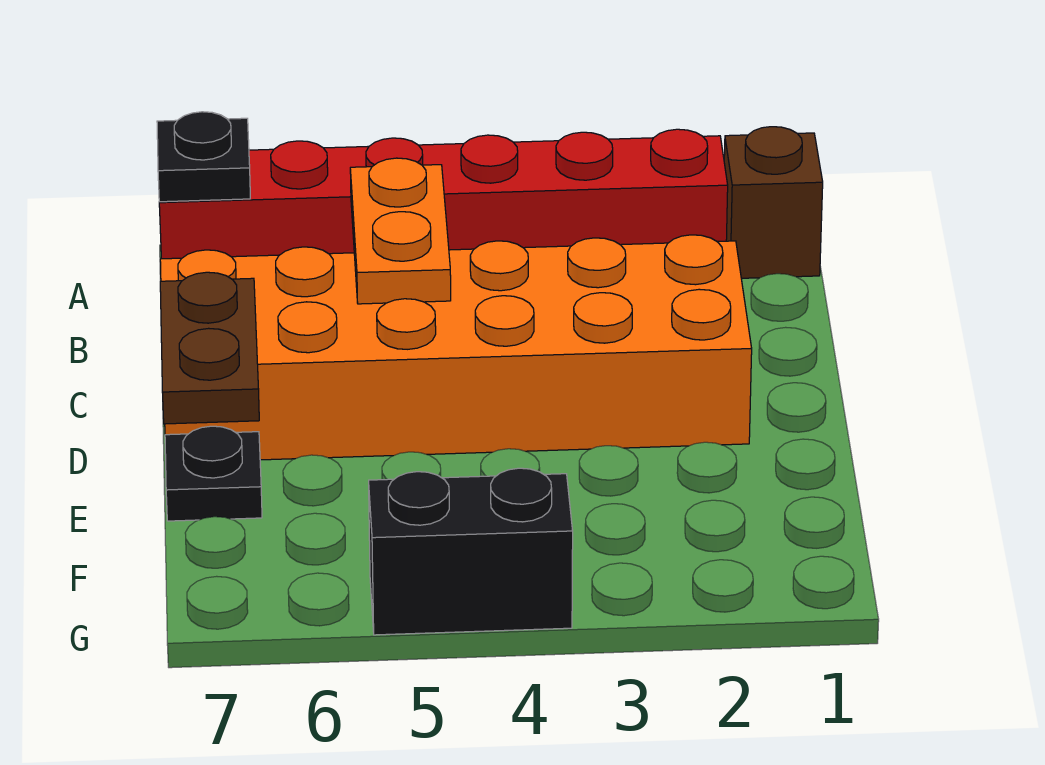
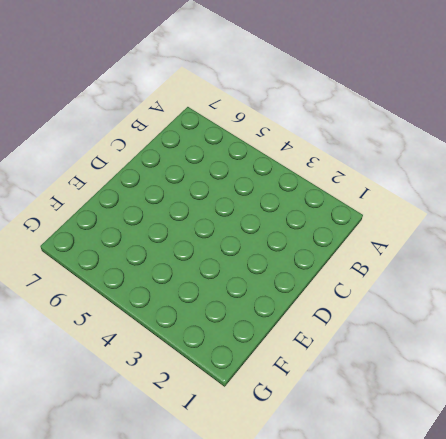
none -> brown 1x1 brick [724,127,823,278]
none -> red 1x6 brick [159,129,728,259]

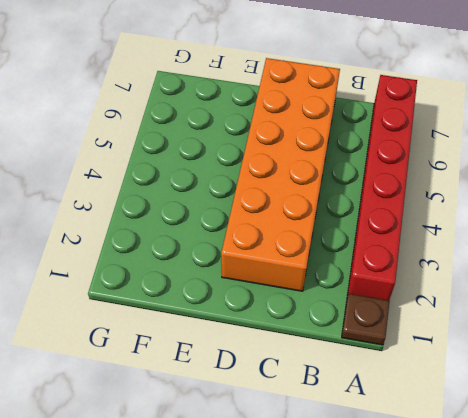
brown 1x1 plate [342,293,390,345] -> brown 1x1 brick [724,127,823,278]
none -> black 1x1 plate [165,426,262,521]
none -> black 1x2 brick [369,468,573,635]

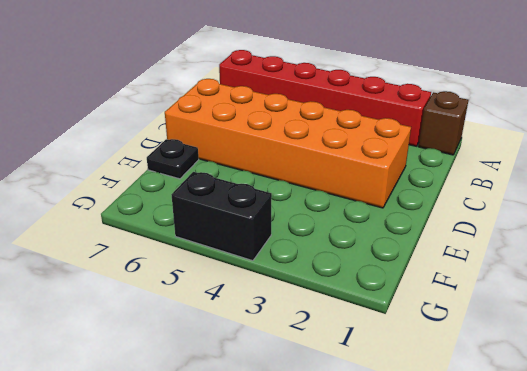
none -> black 1x1 plate [157,112,250,202]
none -> orange 1x2 plate [350,158,451,304]

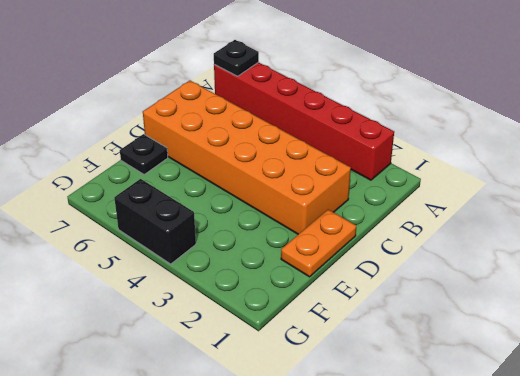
orange 1x2 plate [281,210,356,277] -> orange 1x2 plate moved to [350,158,451,304]
none -> brown 1x1 brick [724,127,823,278]
none -> brown 1x2 plate [160,272,259,424]

